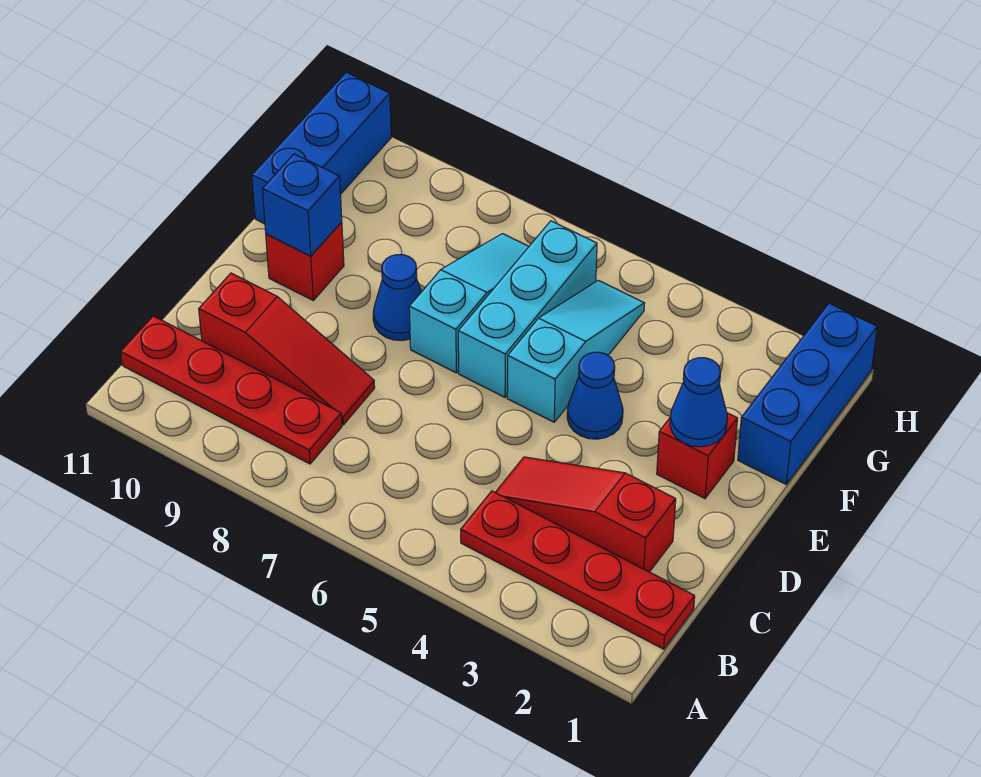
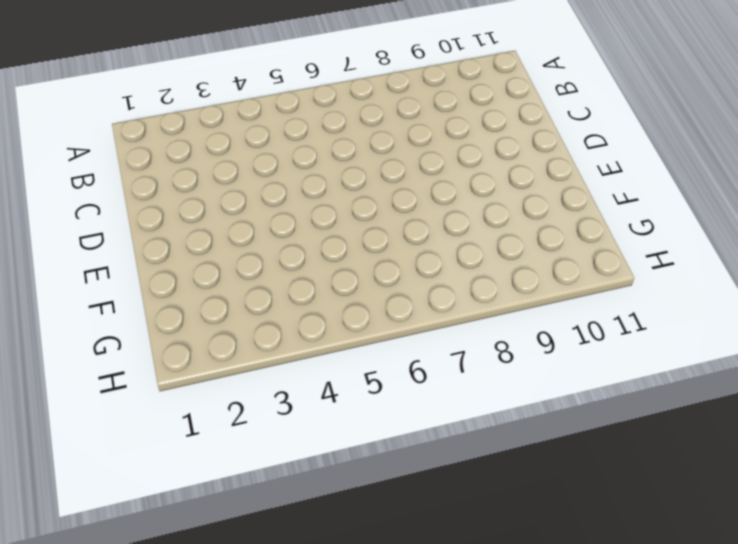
none -> red 1x4 plate [461,491,695,649]
none -> red 1x4 plate [121,316,342,464]
none -> red 1x3 slope [495,457,676,572]

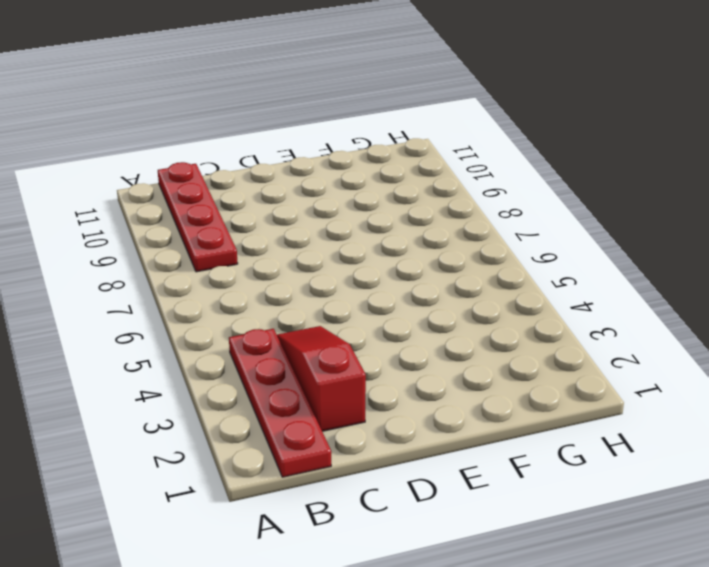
none -> red 1x3 slope [199,273,375,425]
none -> red 1x1 brick [657,413,737,499]
none -> blue 1x1 cone [567,352,623,439]

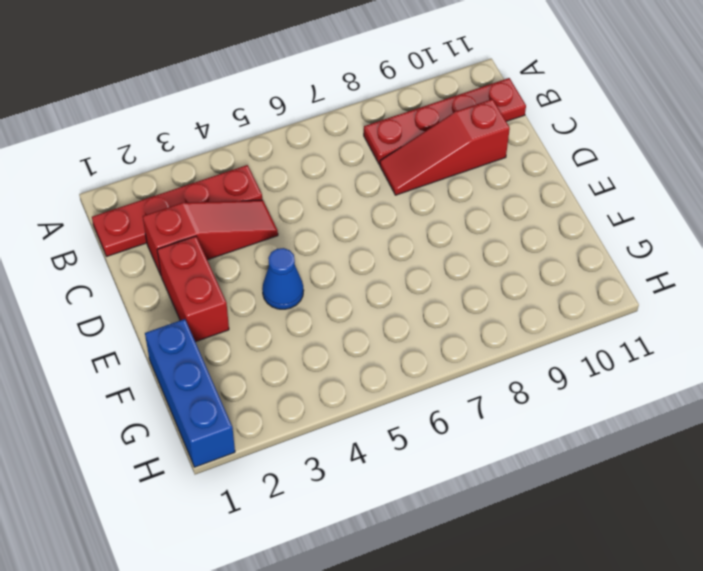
red 1x2 brick [157,236,229,342] -> red 1x1 brick [657,413,737,499]
none -> cyan 1x3 slope [507,280,644,422]
none -> cyan 1x3 brick [458,221,597,397]
none -> cyan 1x3 slope [409,234,529,373]

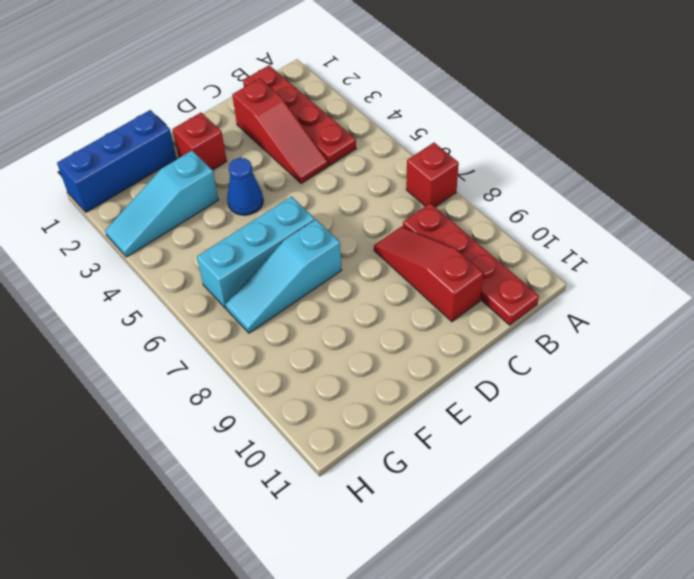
red 1x1 brick [406,143,459,207] -> red 1x1 brick moved to [266,222,344,300]
cyan 1x3 slope [105,151,218,257] -> cyan 1x3 slope moved to [507,280,644,422]
none -> blue 1x1 cone [373,255,421,341]
none -> blue 1x3 brick [252,72,391,224]
none -> blue 1x1 cone [670,358,727,447]

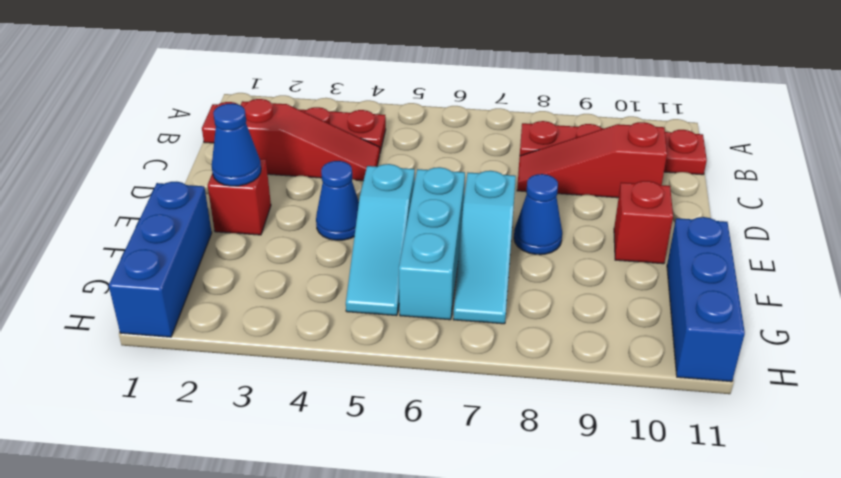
none -> blue 1x1 brick [262,154,342,256]

